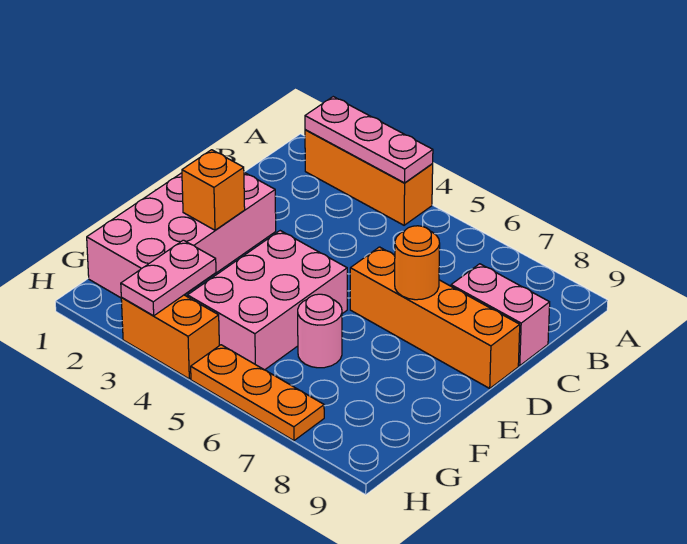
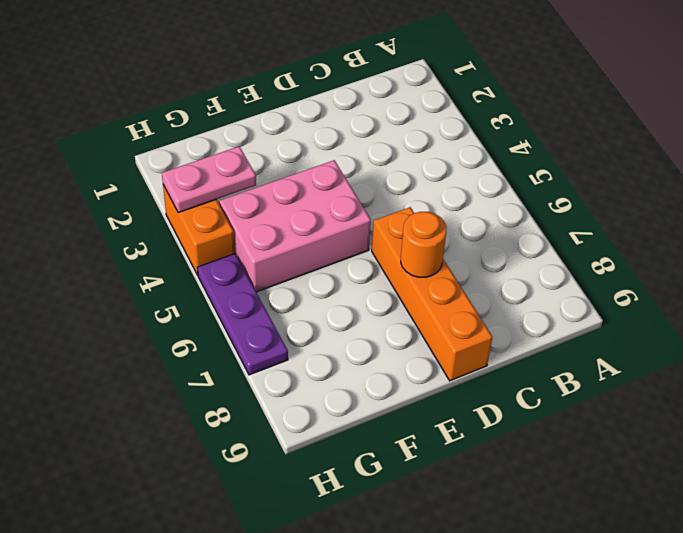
purple 1x3 plate [197,254,288,375] -> orange 1x3 plate [191,345,324,441]
none -> orange 1x3 brick [305,130,433,225]
none -> pink 1x2 brick [451,264,550,366]
none -> pink 2x4 brick [87,172,276,298]

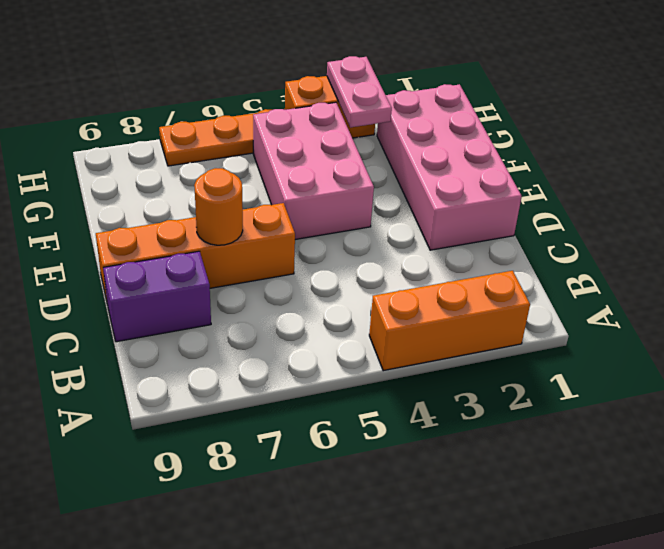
purple 1x2 brick [103,251,211,342] -> pink 1x2 brick [451,264,550,366]
none -> pink 1x1 round brick [298,294,342,368]
none -> pink 1x3 plate [305,97,433,183]
none -> orange 1x1 brick [182,150,245,230]

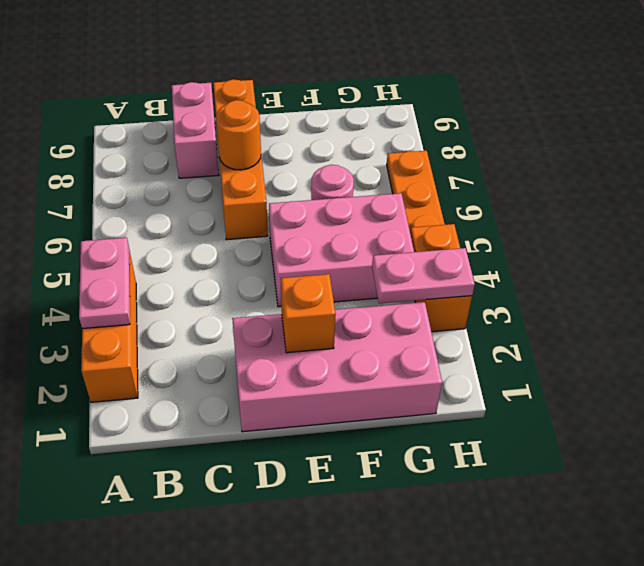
pink 1x2 plate [79,238,130,329] -> pink 1x3 plate [305,97,433,183]

